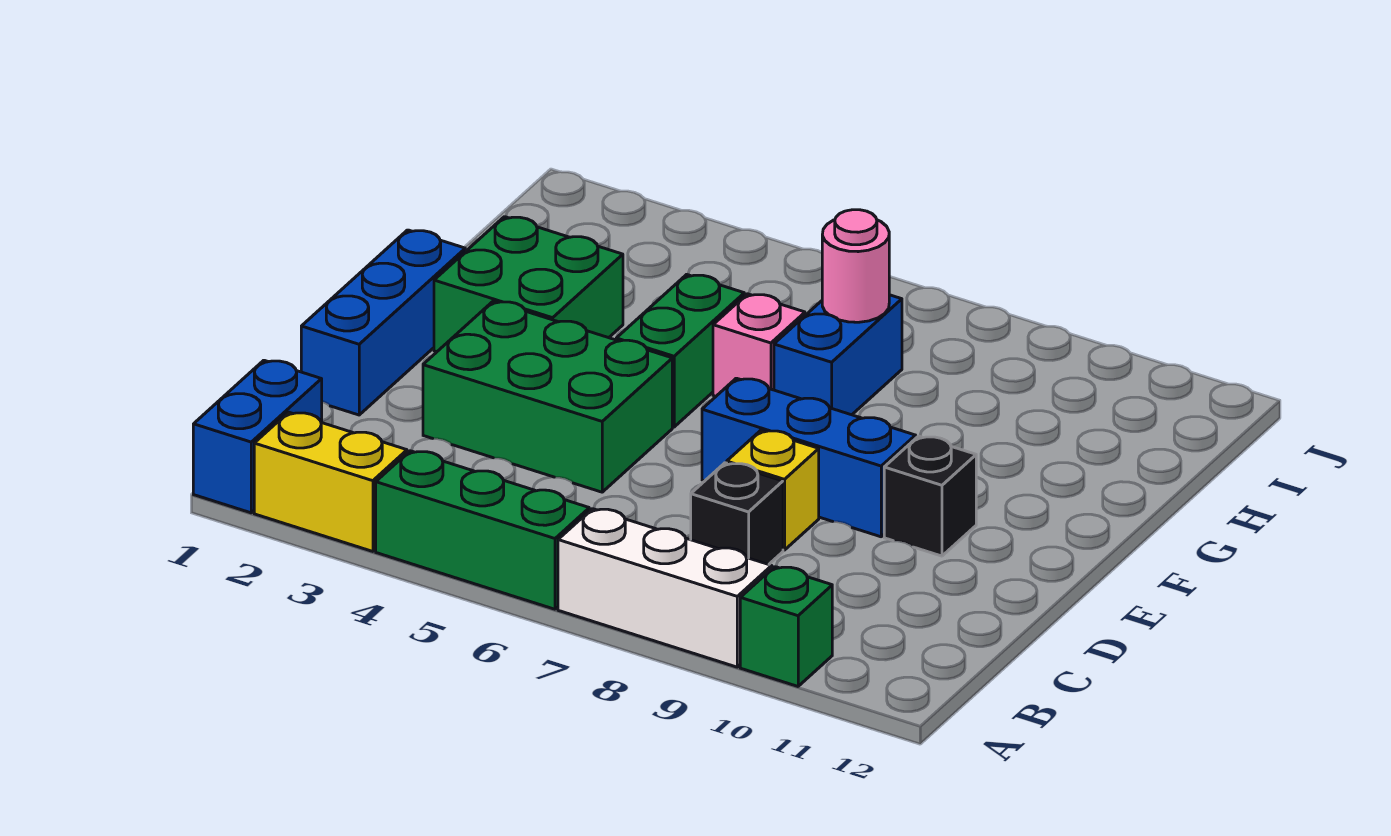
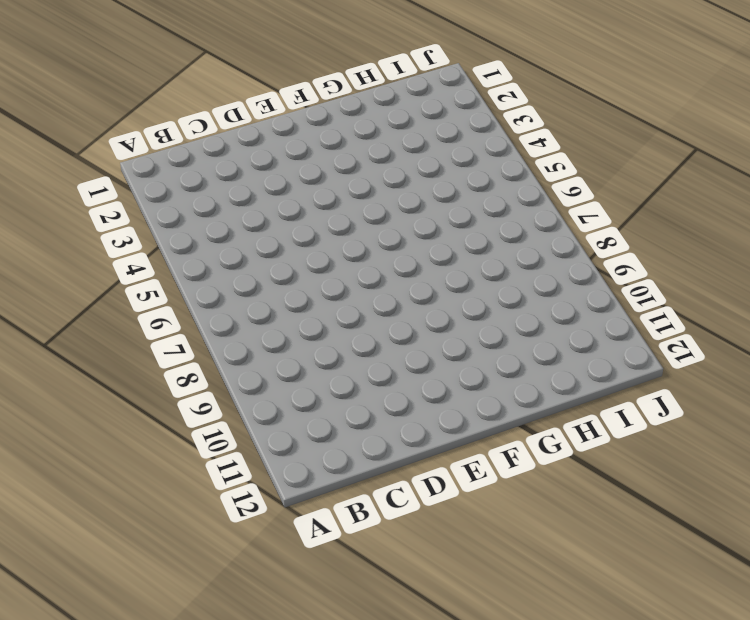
none -> blue 1x2 brick [193,360,322,513]
none -> yellow 1x2 brick [254,412,407,551]
none -> green 1x3 brick [376,451,589,609]

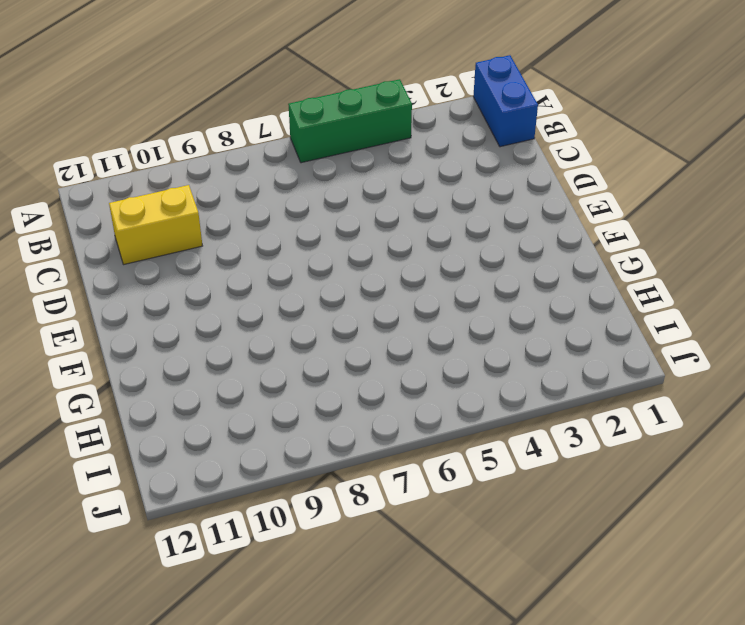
yellow 1x2 brick [109,185,202,265] -> yellow 1x2 brick moved to [254,412,407,551]
none -> white 1x3 brick [558,509,772,667]
none -> green 1x1 brick [740,567,832,686]
none -> black 1x1 brick [691,463,783,565]

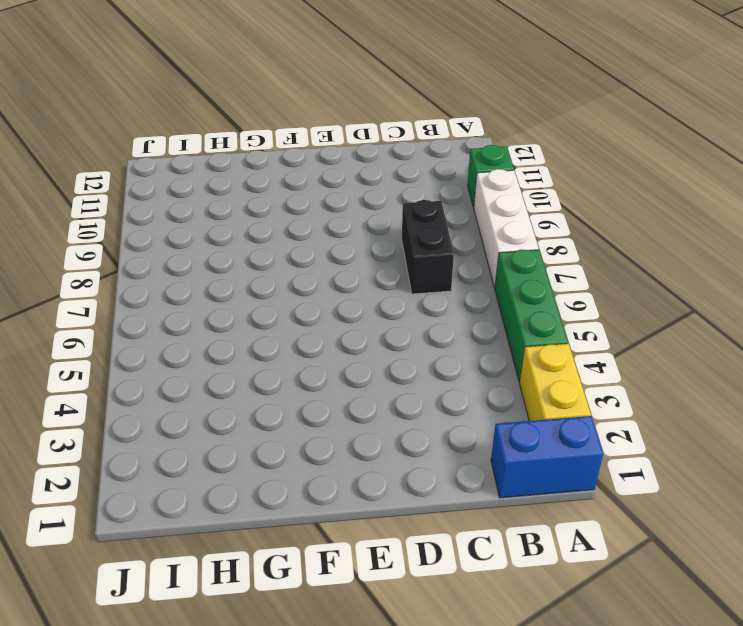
black 1x2 brick [402,200,454,294] -> black 1x1 brick [691,463,783,565]
none -> blue 1x3 brick [301,230,465,415]
none -> green 2x3 brick [423,301,672,492]
none -> yellow 1x1 brick [727,430,819,550]

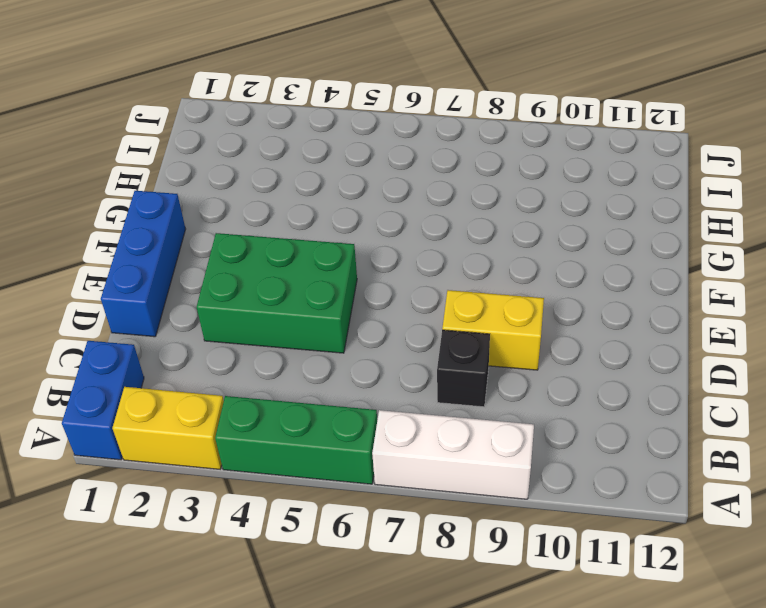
yellow 1x2 brick [442,290,544,370] -> yellow 1x1 brick [727,430,819,550]
none -> green 1x1 brick [740,567,832,686]
none -> blue 1x3 brick [702,378,916,537]
none -> black 1x1 brick [884,436,976,556]

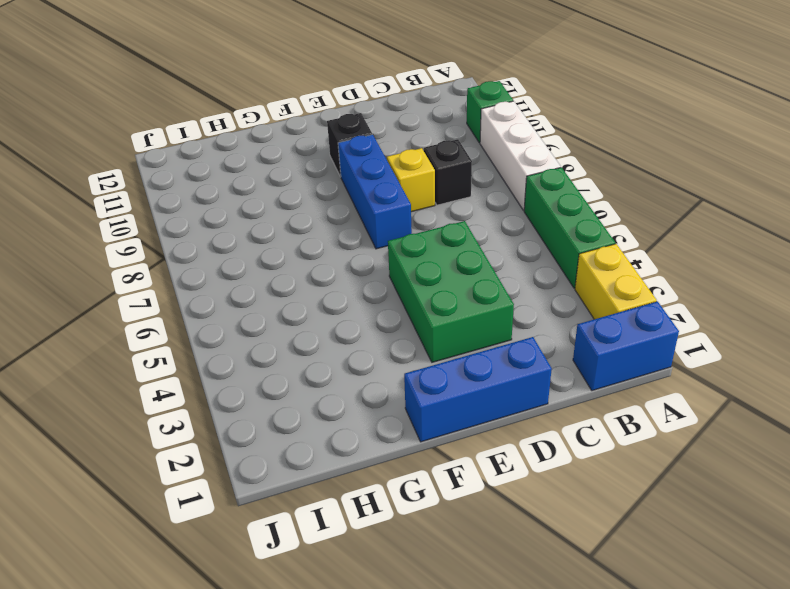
none -> green 2x2 brick [434,217,623,352]
none -> green 1x2 brick [616,275,744,427]
none -> pink 1x1 brick [713,294,805,396]

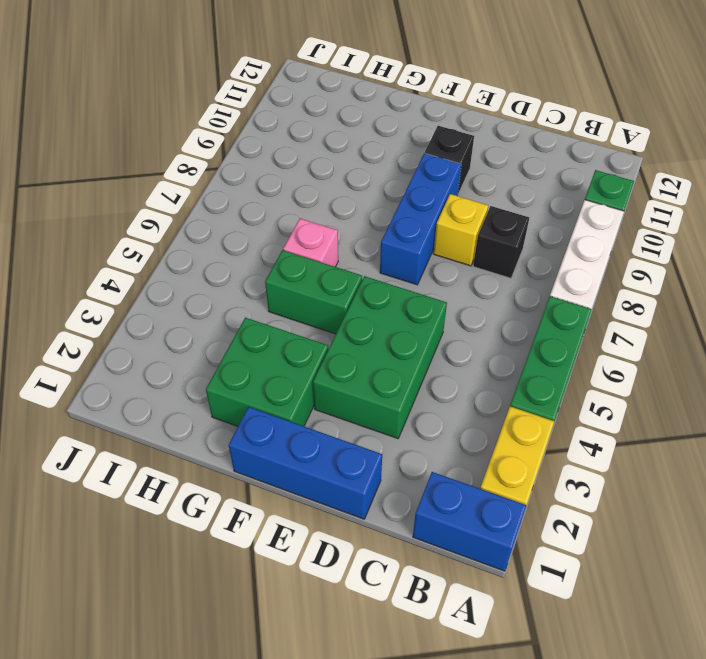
none -> blue 1x2 brick [774,295,902,415]
none -> pink 1x1 round brick [822,210,889,322]

